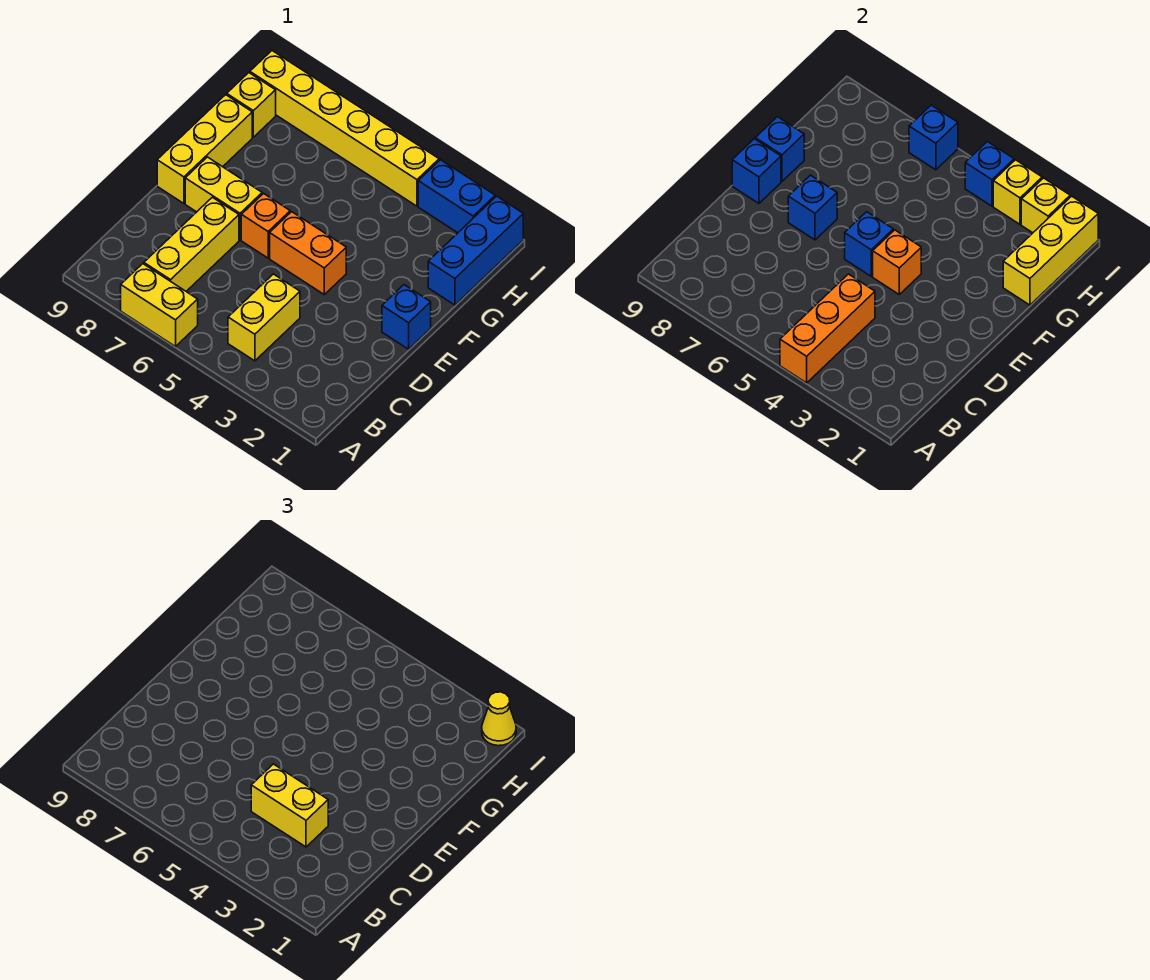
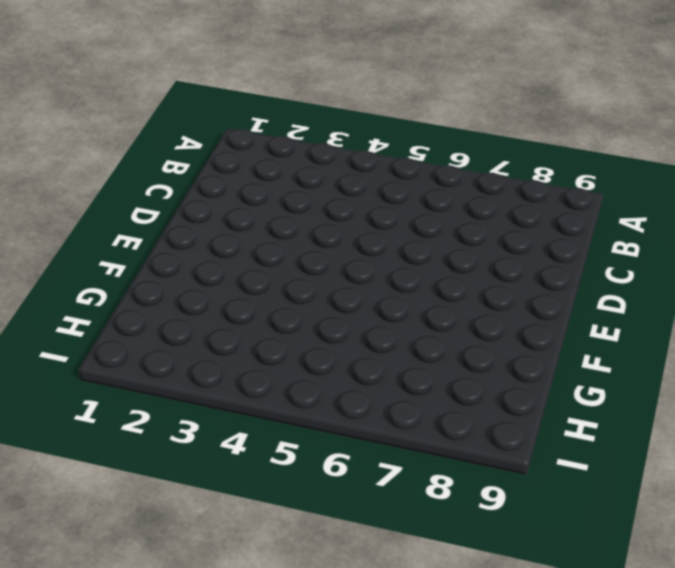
none -> yellow 1x2 brick [121,264,198,347]
none -> yellow 1x2 brick [228,274,300,361]
none -> yellow 1x3 brick [144,197,239,291]

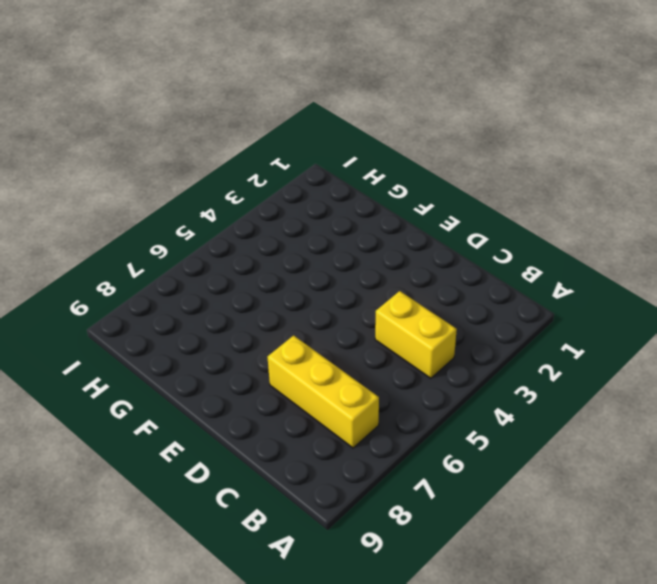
none -> yellow 1x2 brick [121,264,198,347]
none -> blue 1x1 brick [382,285,431,349]
none -> orange 1x2 brick [270,212,346,294]

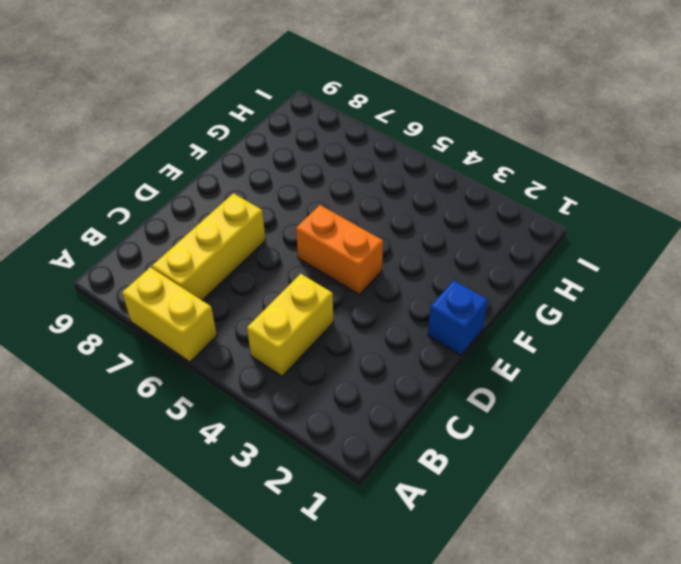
none -> orange 1x1 brick [241,194,290,258]
none -> yellow 1x2 brick [185,157,262,240]
none -> yellow 1x3 brick [157,95,252,203]

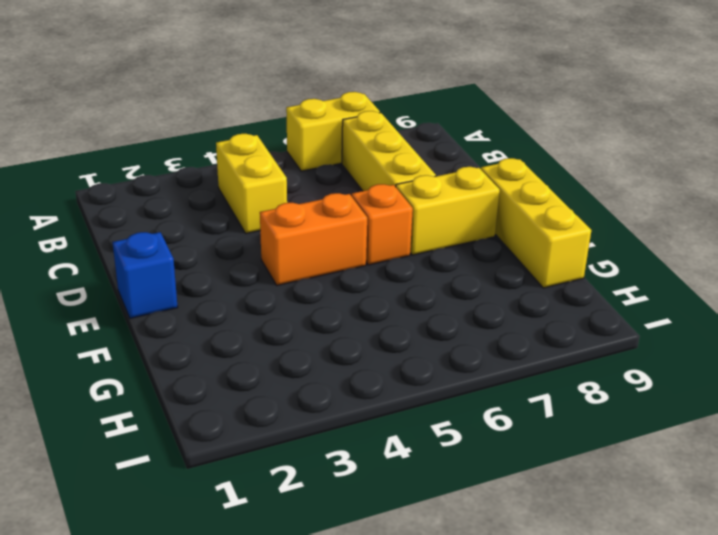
none -> blue 1x3 brick [428,196,523,305]
none -> yellow 1x1 brick [227,73,276,137]
none -> blue 1x2 brick [418,160,495,233]

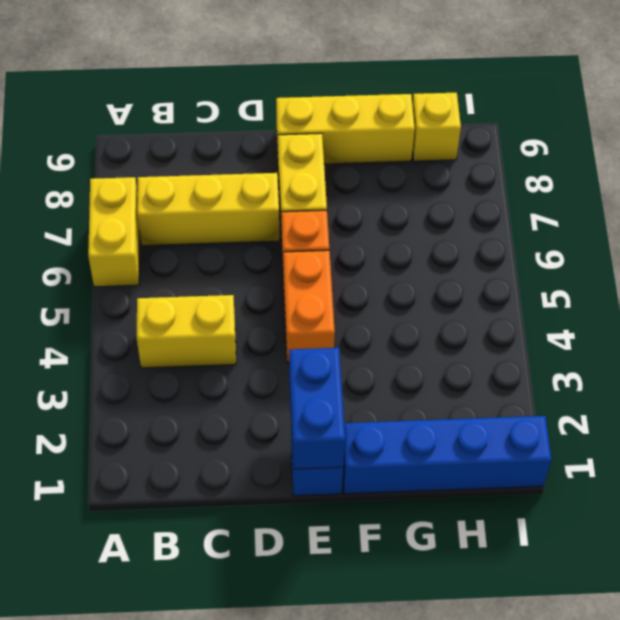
blue 1x2 brick [289,348,345,469] -> blue 1x2 brick moved to [418,160,495,233]
blue 1x4 brick [343,416,551,494] -> blue 1x3 brick [428,196,523,305]
none -> yellow 1x6 brick [250,51,439,206]
none -> orange 1x3 brick [780,274,875,383]
none -> orange 1x1 brick [873,230,921,294]

